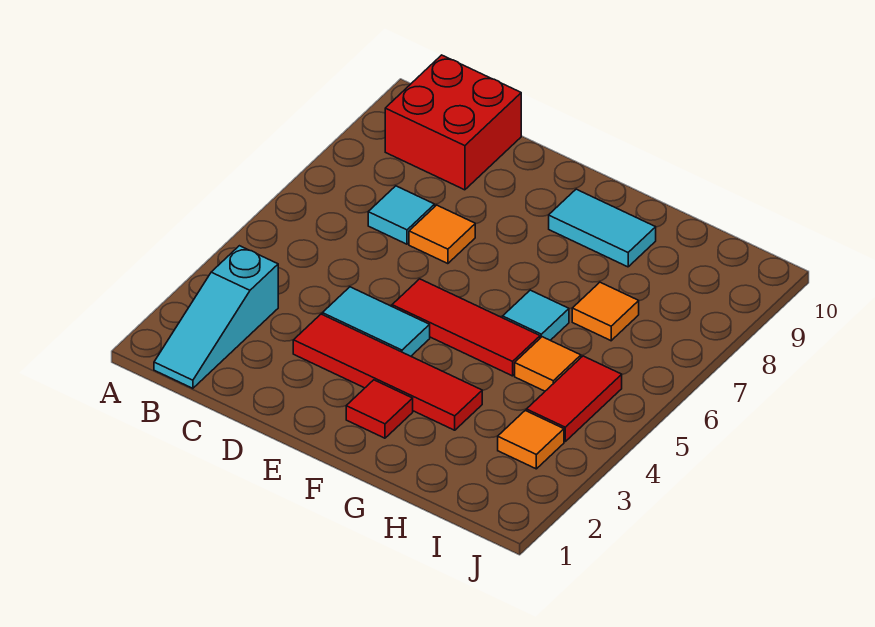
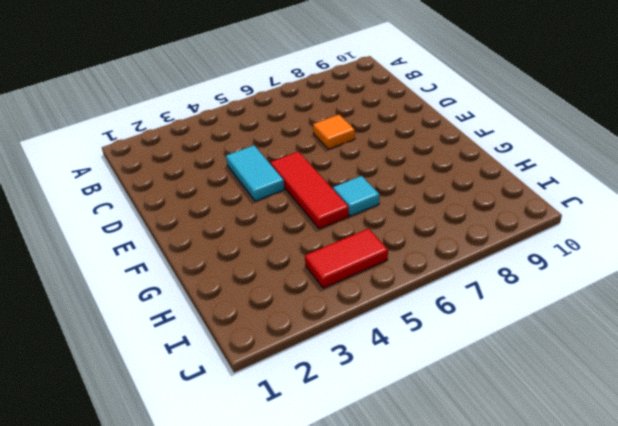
none -> cyan 1x3 slope [154,246,278,388]
none -> red 2x2 brick [385,55,521,190]
none -> cyan 1x1 tile [368,186,435,244]

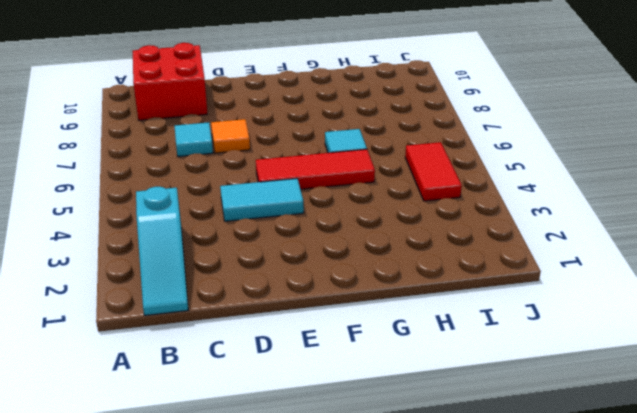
none -> red 1x4 tile [293,314,482,430]
none -> red 1x1 tile [346,380,413,438]
none -> cyan 1x2 tile [549,189,656,267]

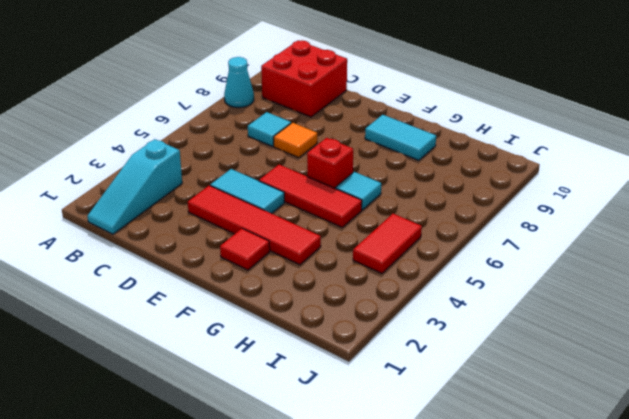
cyan 1x1 cone [224,57,254,108] -> none
red 1x1 brick [307,138,353,188] -> none
none -> orange 1x1 tile [515,337,581,391]
none -> orange 1x1 tile [572,282,639,341]
none -> orange 1x1 tile [498,411,564,469]

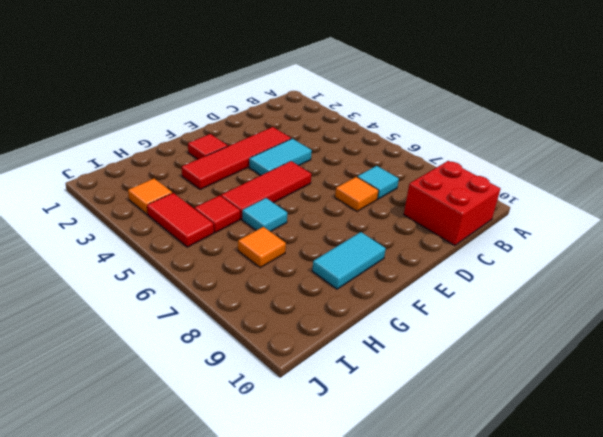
red 1x1 tile [195,195,240,233] -> orange 1x1 tile [515,337,581,391]
none -> cyan 1x3 slope [154,246,278,388]

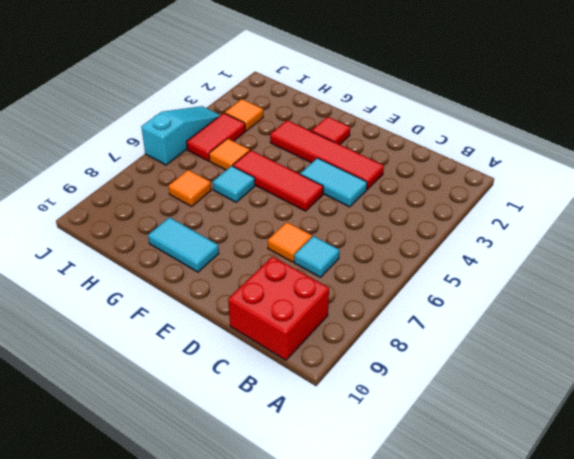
cyan 1x3 slope [141,106,220,165] -> cyan 1x3 slope moved to [154,246,278,388]

